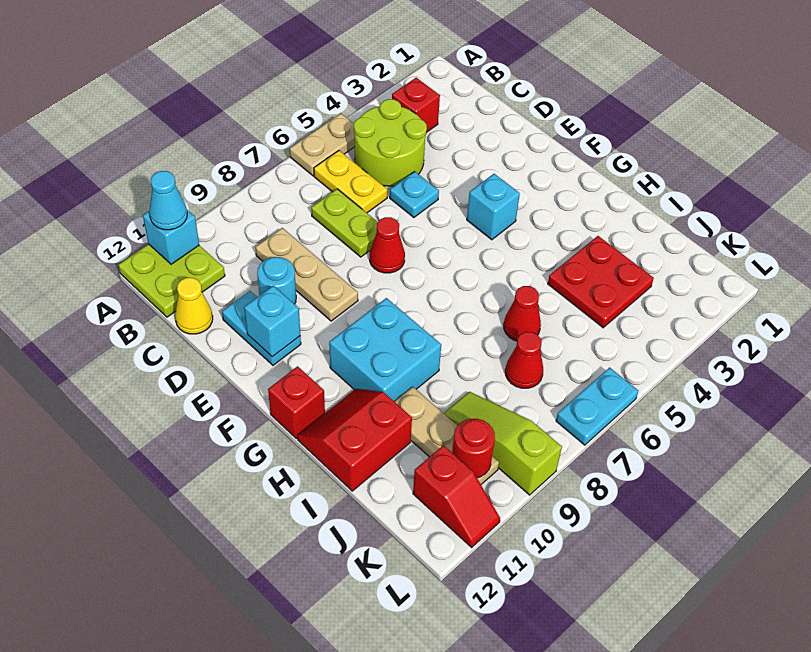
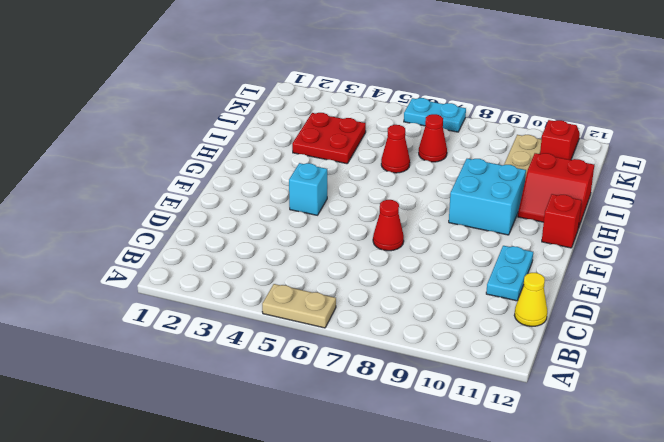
none -> lime 2x2 plate [118,244,225,317]
none -> red 1x1 brick [392,78,440,133]
none -> lime 2x2 round brick [354,99,427,186]

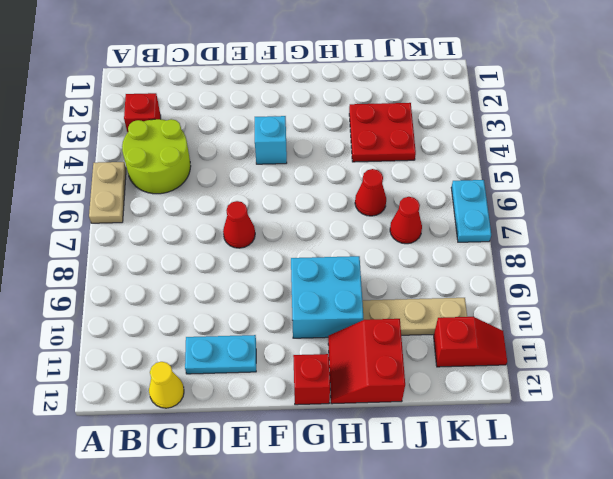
none -> lime 2x2 plate [118,244,225,317]
none -> yellow 1x2 plate [314,151,387,213]
none -> lime 1x2 plate [311,189,378,257]

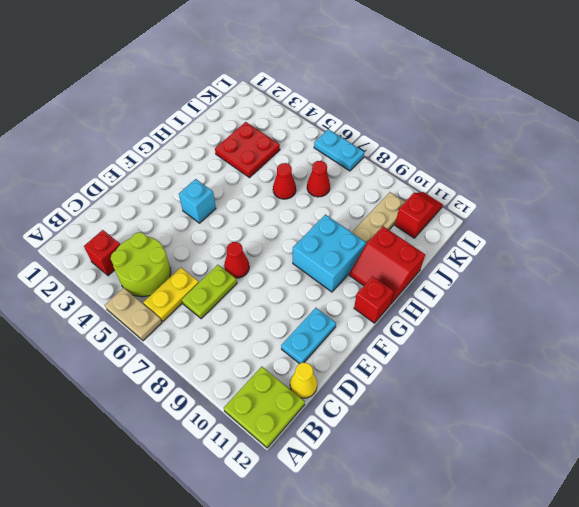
none -> tan 1x3 plate [255,228,358,321]
none -> cyan 1x1 plate [390,171,439,218]
none -> cyan 1x1 round brick [257,257,296,304]

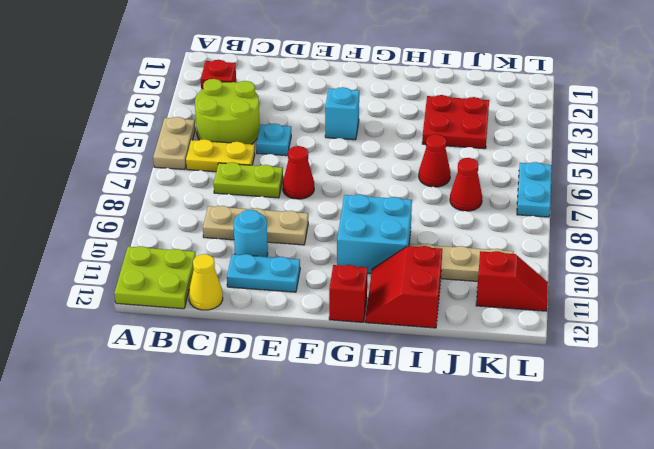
none -> lime 1x3 slope [444,392,562,495]
none -> cyan 1x1 brick [143,210,199,264]
none -> cyan 1x1 brick [244,286,300,357]

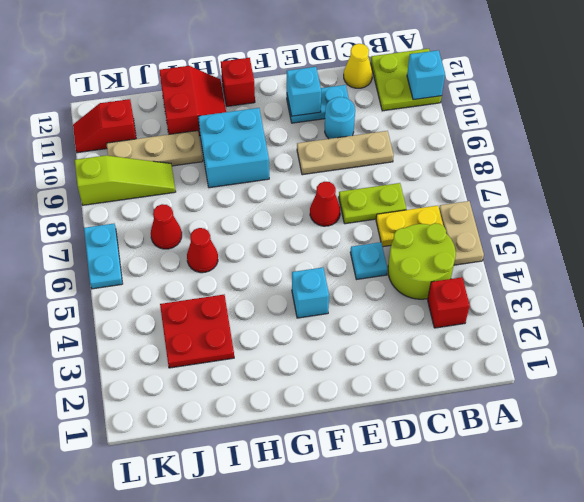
none -> red 1x1 round brick [452,419,495,478]
none -> cyan 1x1 cone [149,171,187,230]

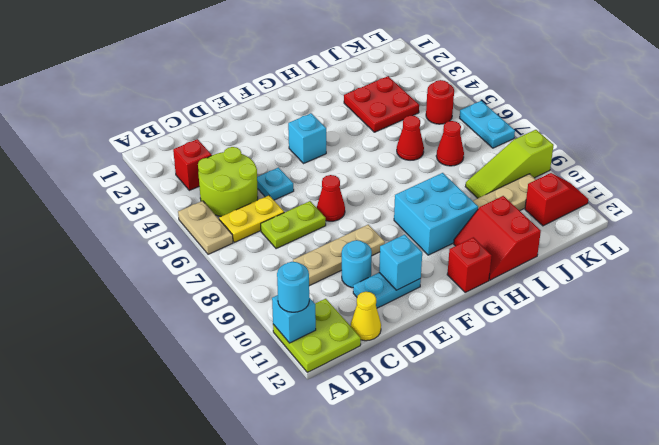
cyan 1x1 round brick [277,262,309,312] -> cyan 1x1 cone [149,171,187,230]
red 1x1 round brick [426,80,454,124] -> red 1x1 round brick moved to [452,419,495,478]

